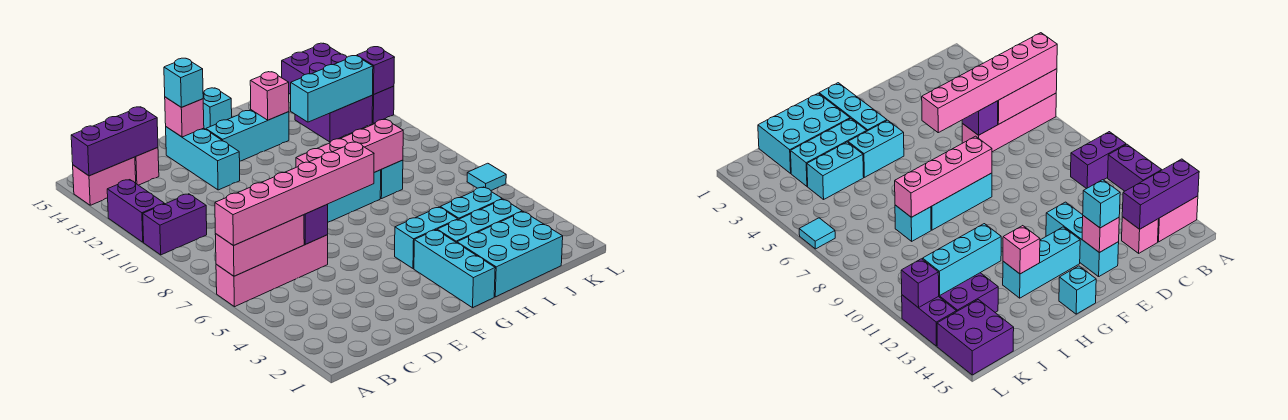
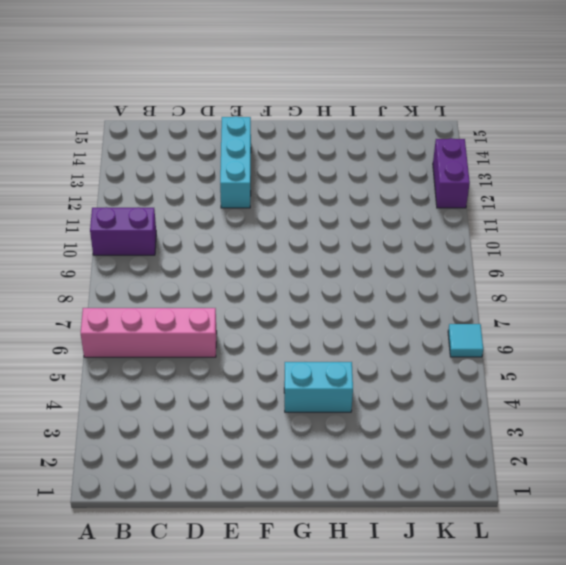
none -> purple 1x2 brick [107,180,165,242]
none -> pink 1x2 brick [73,157,136,205]
none -> pink 1x1 brick [135,148,159,185]

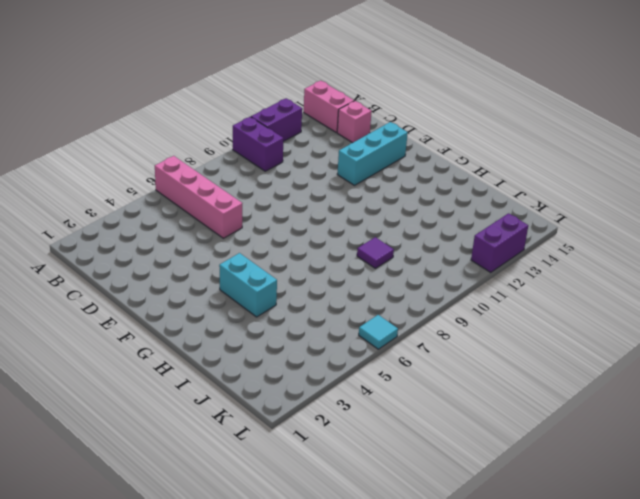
purple 1x1 tile [357,237,394,268] -> none
none -> cyan 1x3 brick [327,170,381,222]
none -> cyan 1x3 brick [206,110,289,161]
none -> cyan 1x3 brick [414,230,495,308]

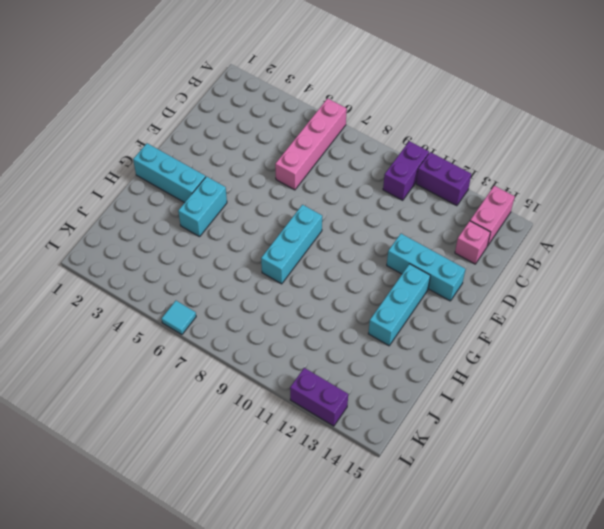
none -> cyan 1x1 brick [203,88,232,130]
none -> cyan 2x3 brick [457,211,563,297]
none -> cyan 1x3 brick [437,199,523,243]

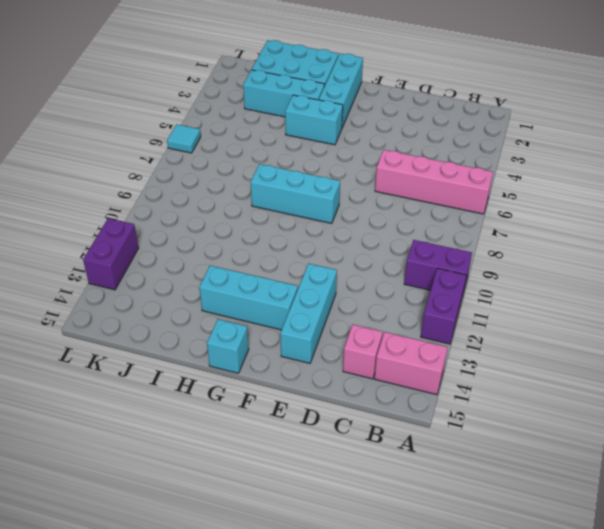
none -> cyan 1x2 brick [440,187,502,219]
none -> cyan 1x1 brick [380,160,403,199]
none -> purple 2x2 brick [295,95,373,142]

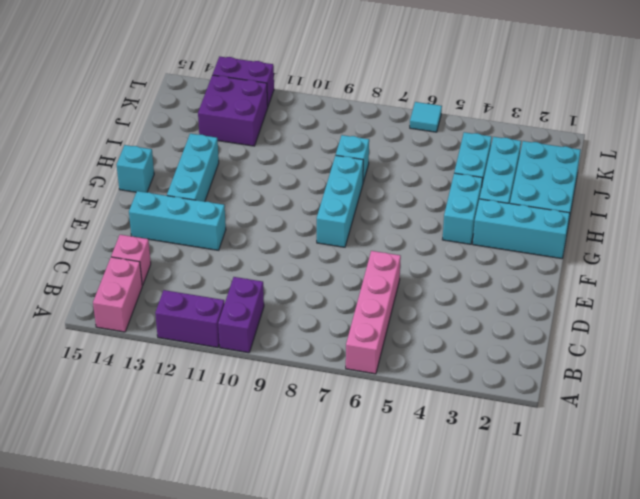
none -> purple 2x2 brick [282,43,347,94]
none -> pink 1x3 brick [215,215,304,276]
none -> purple 1x3 brick [71,107,158,176]

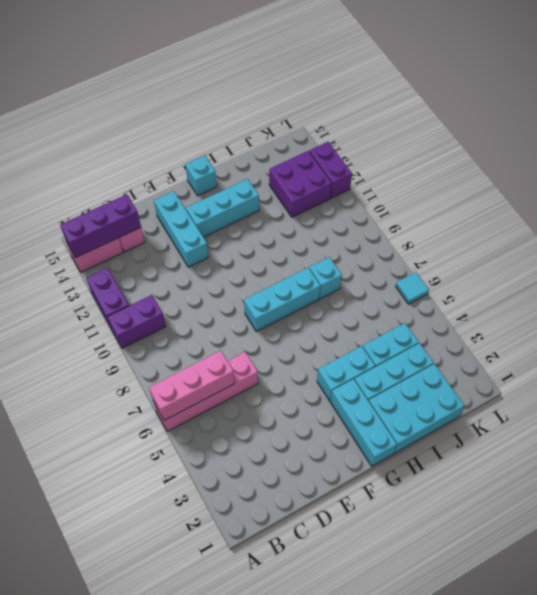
none -> purple 2x2 brick [282,43,347,94]
none -> purple 1x1 brick [304,205,328,244]
none -> pink 1x1 brick [165,97,204,137]

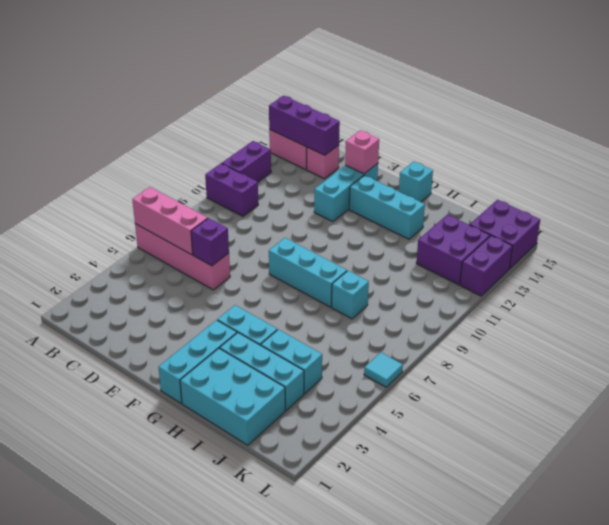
none -> pink 1x4 brick [296,119,403,172]
none -> pink 1x1 brick [250,72,289,120]
none -> cyan 1x3 brick [291,56,373,122]

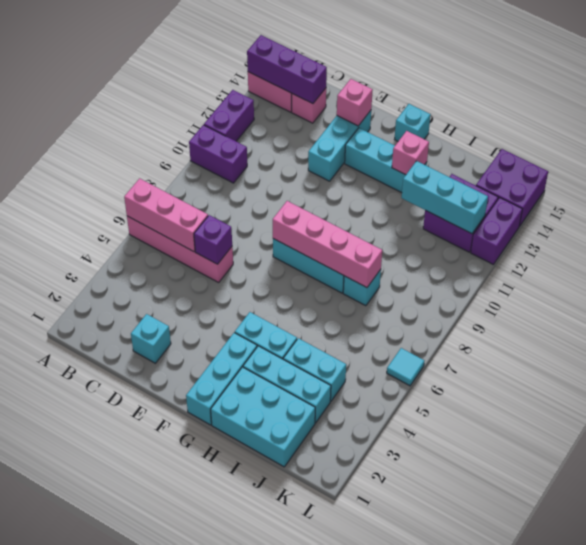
cyan 1x1 brick [131,314,171,363] -> cyan 1x1 brick moved to [164,58,203,107]
none -> purple 1x1 brick [357,47,395,94]
none -> pink 1x6 brick [215,142,374,246]

